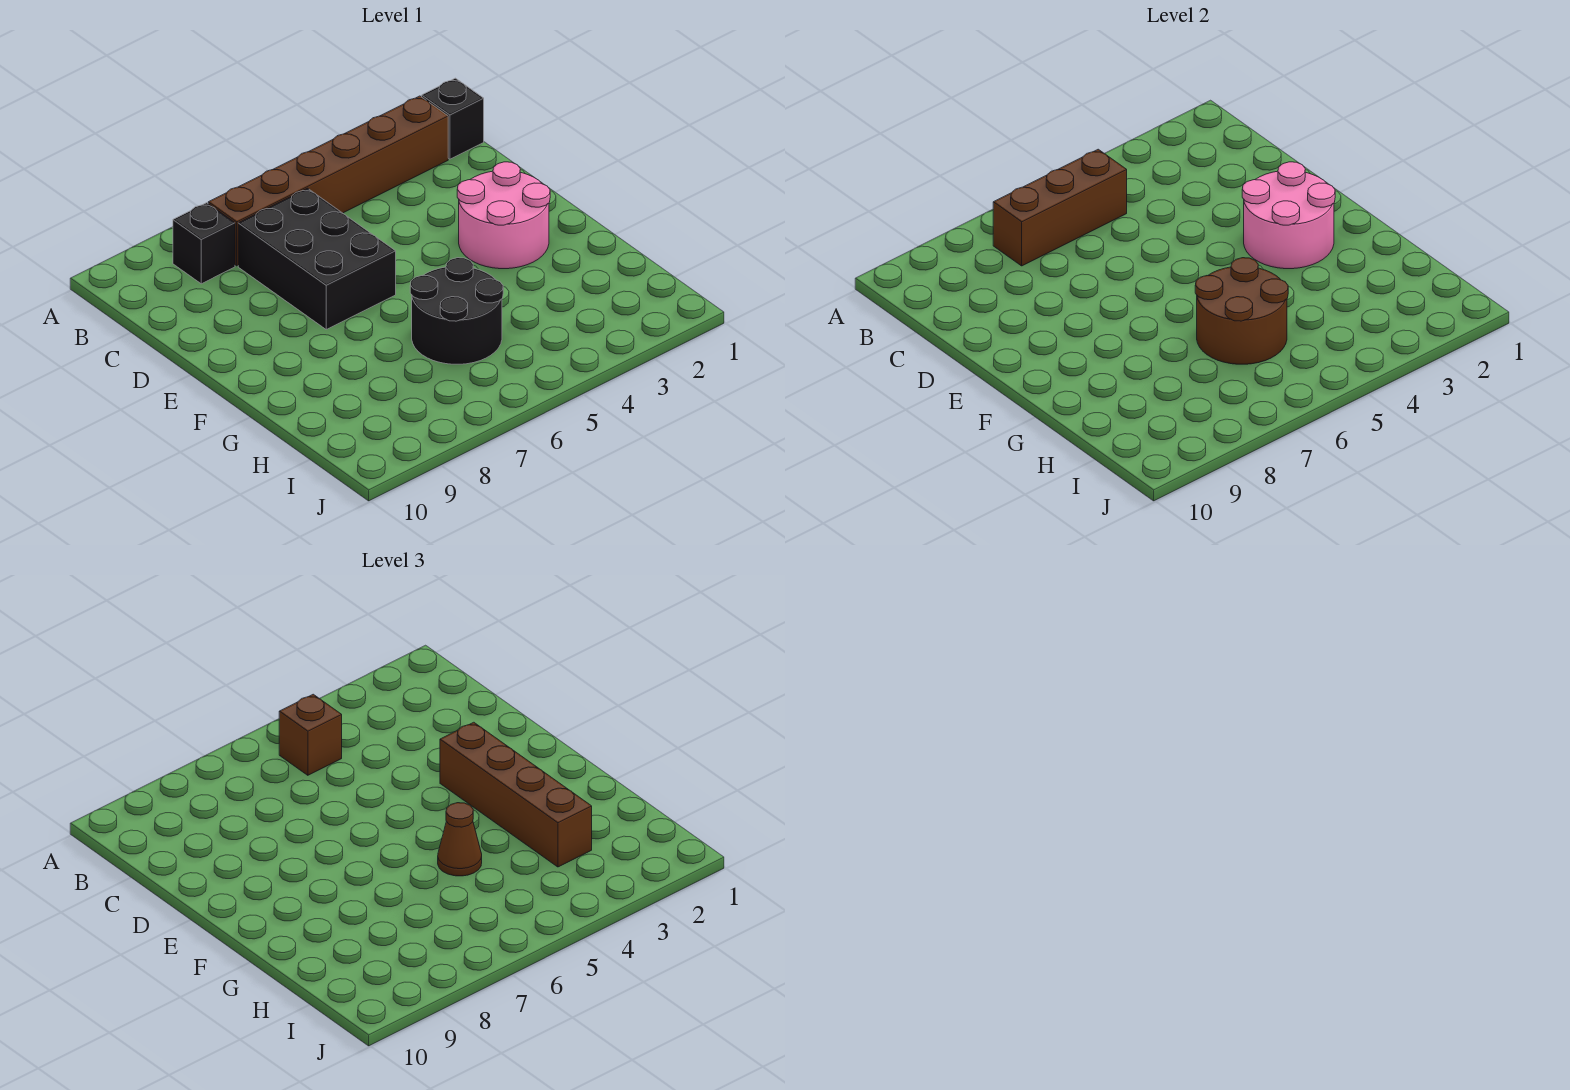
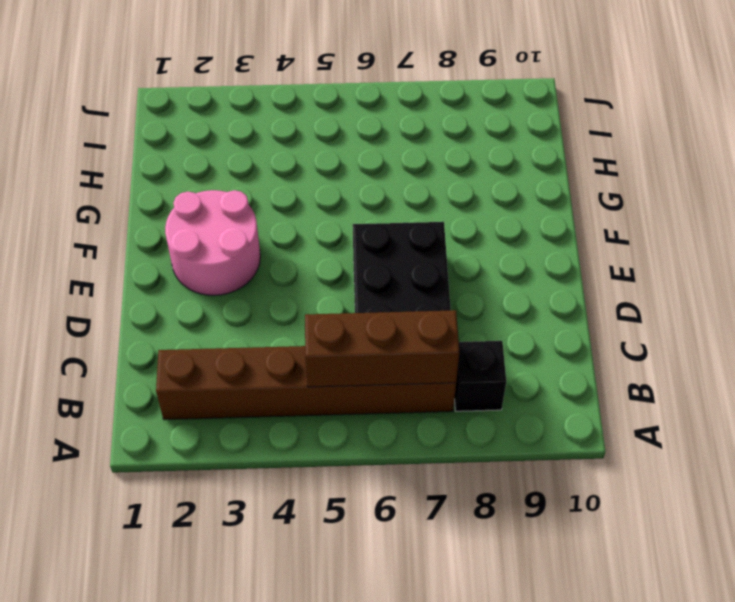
none -> black 1x1 brick [422,78,484,159]
none -> black 2x2 round brick [410,258,503,364]
none -> pink 2x2 round brick [1242,162,1335,269]

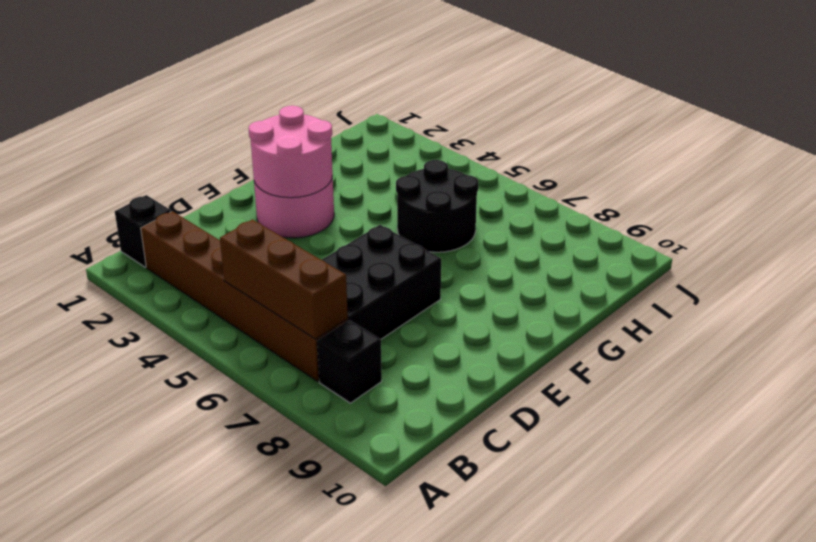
none -> brown 2x2 round brick [1195,258,1288,364]
none -> brown 1x1 brick [279,694,342,775]
none -> brown 1x4 brick [440,722,592,867]

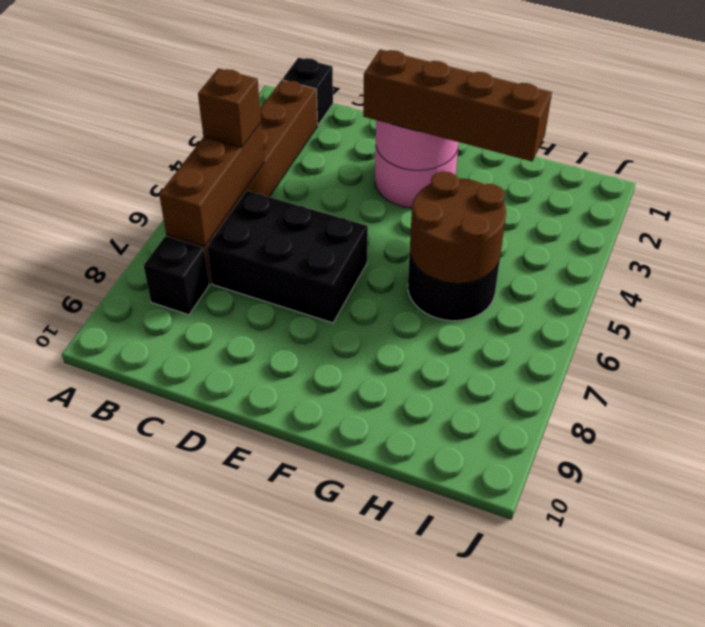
none -> brown 1x1 cone [438,803,482,876]

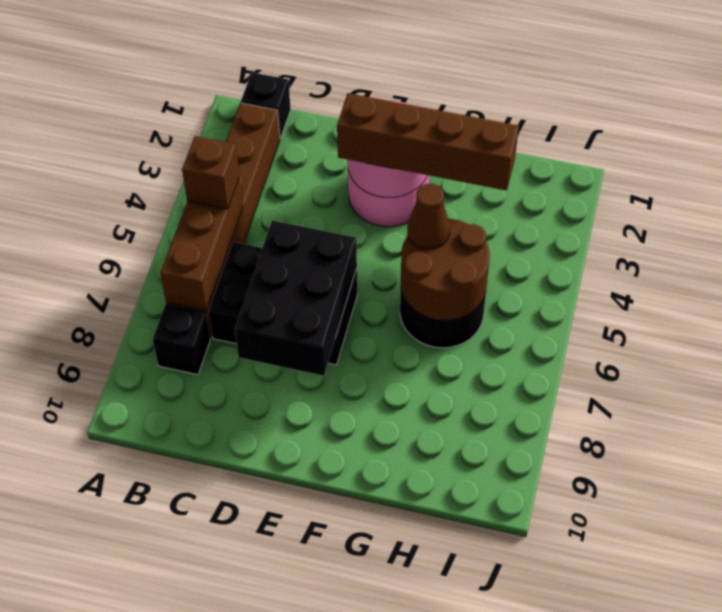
black 2x3 brick [235,220,357,376] -> none

